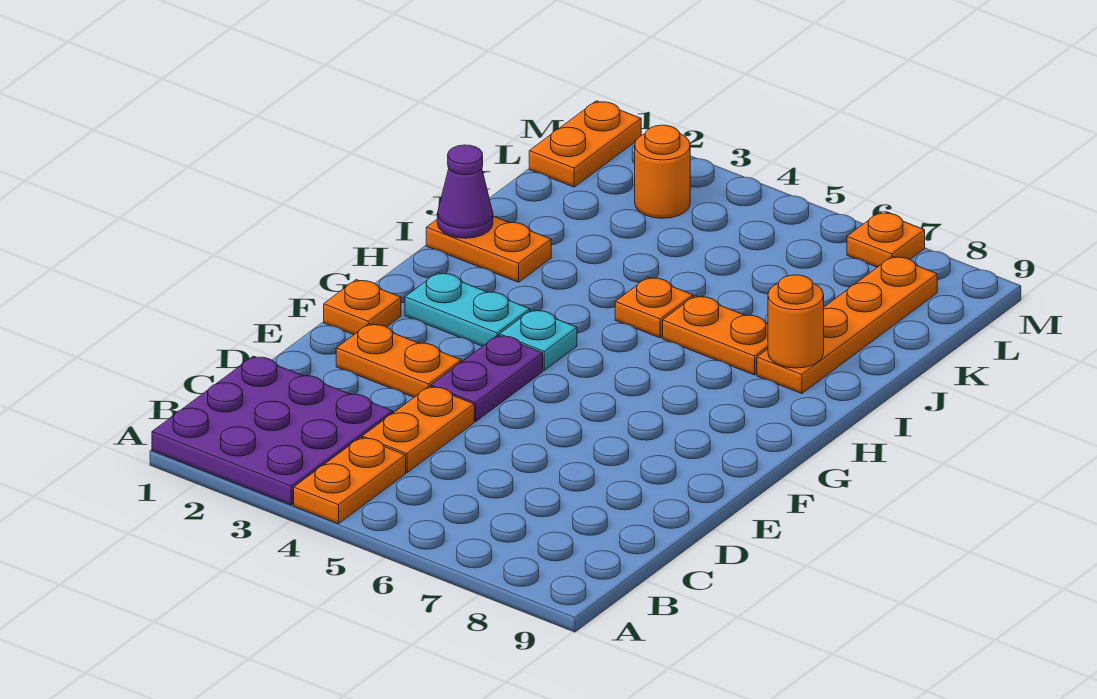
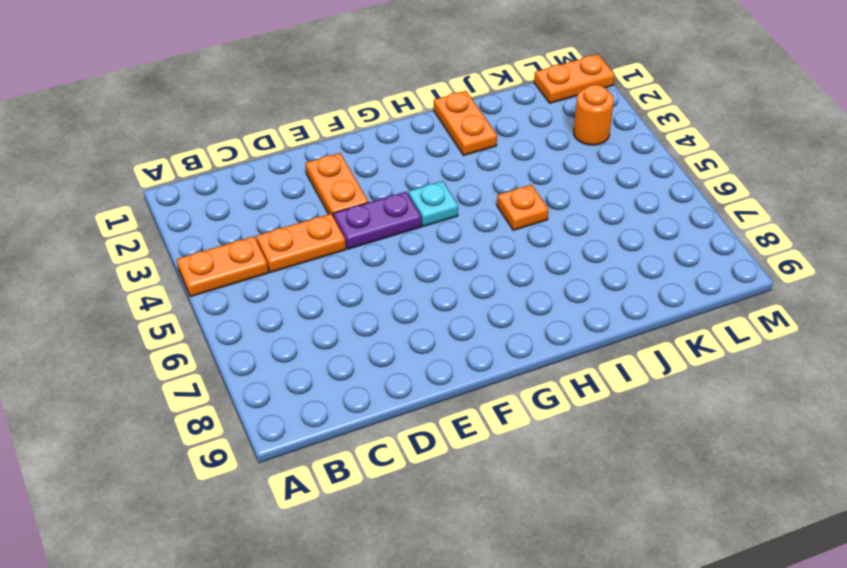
none -> purple 3x3 plate [152,356,393,505]
none -> orange 1x1 plate [324,280,401,335]
none -> cyan 1x2 plate [405,273,530,346]

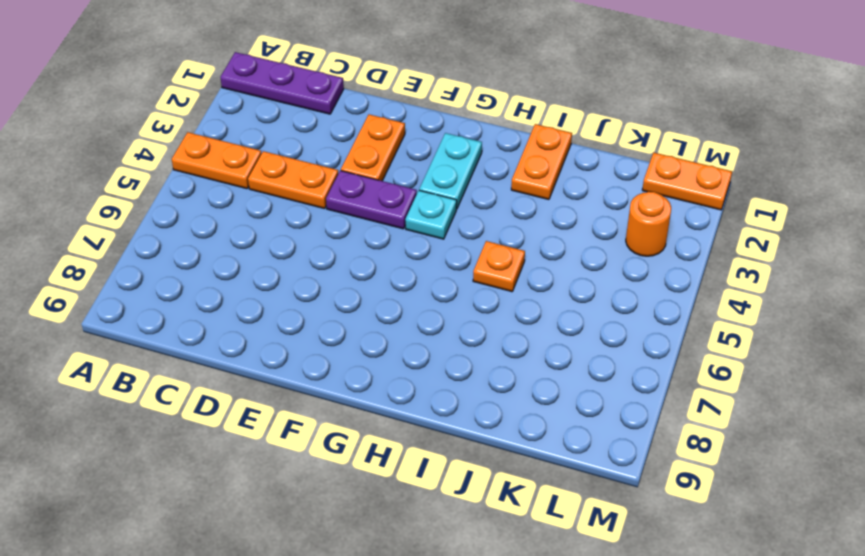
purple 1x3 plate [220,52,344,114] -> purple 3x3 plate [152,356,393,505]
none -> orange 1x1 plate [324,280,401,335]
none -> orange 1x2 plate [663,296,768,375]
none -> orange 1x4 plate [757,256,937,394]

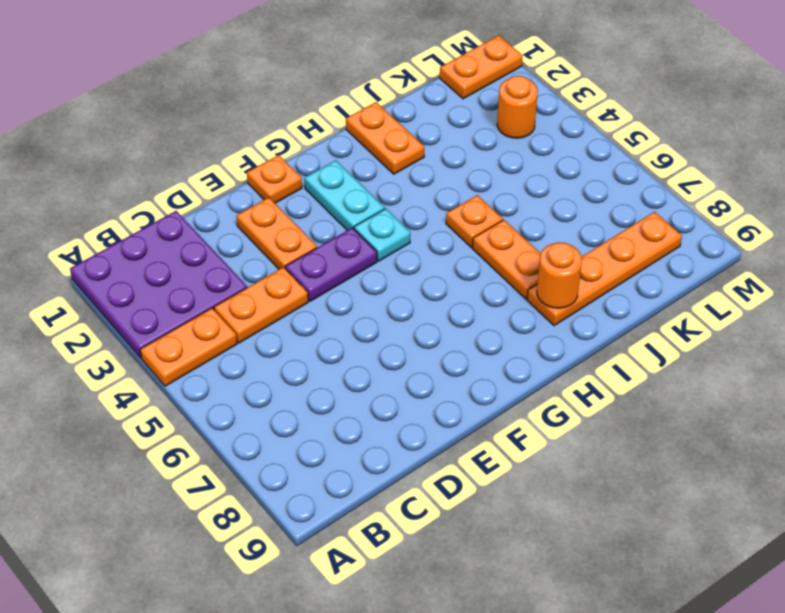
none -> orange 1x1 plate [847,212,925,267]
none -> purple 1x1 cone [437,145,493,238]

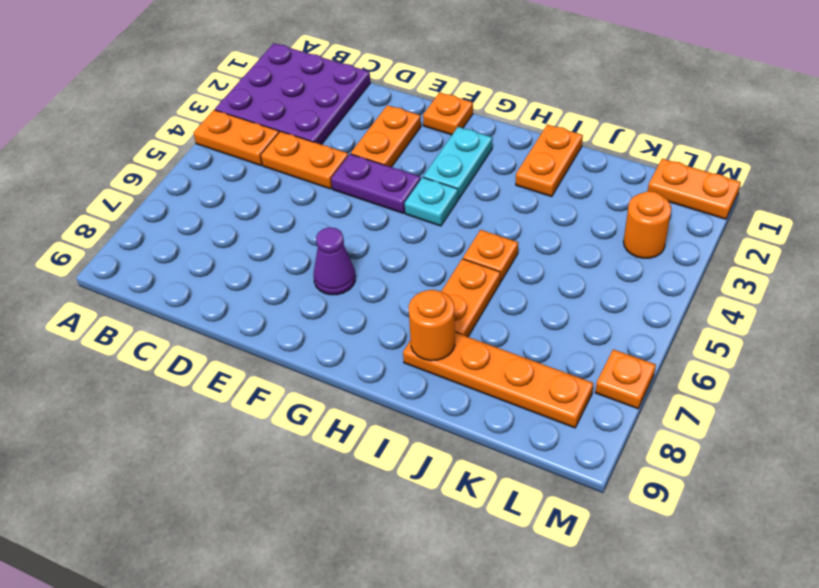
purple 1x1 cone [314,227,356,295] -> purple 1x1 cone moved to [437,145,493,238]

